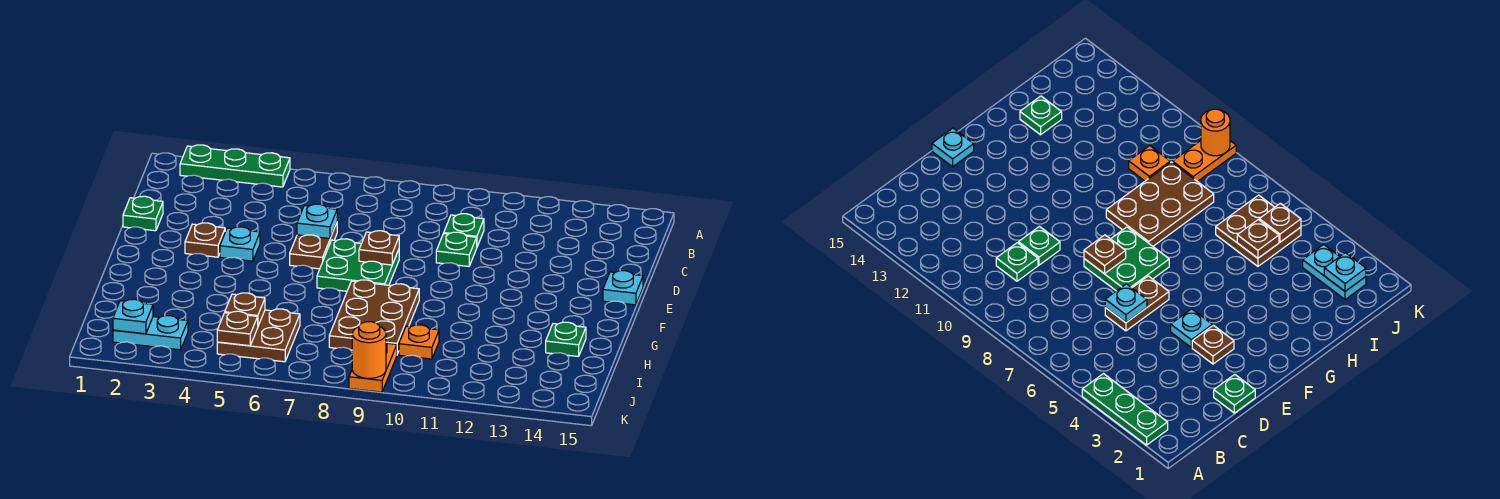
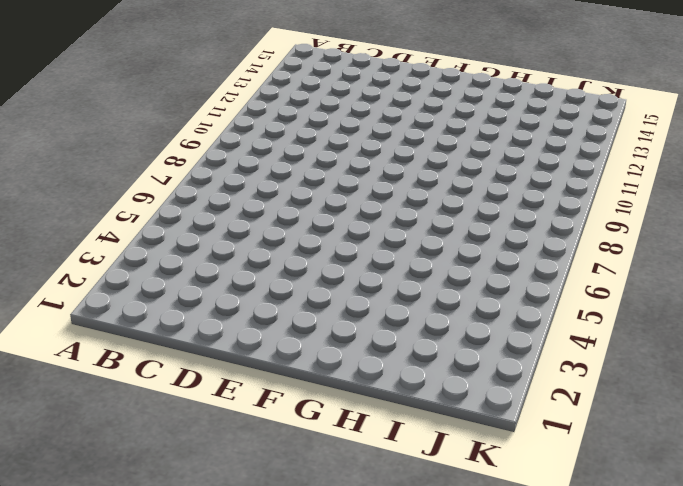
none -> green 1x3 plate [180,145,290,187]
none -> green 1x1 plate [444,214,484,247]
none -> green 1x1 plate [123,196,163,231]

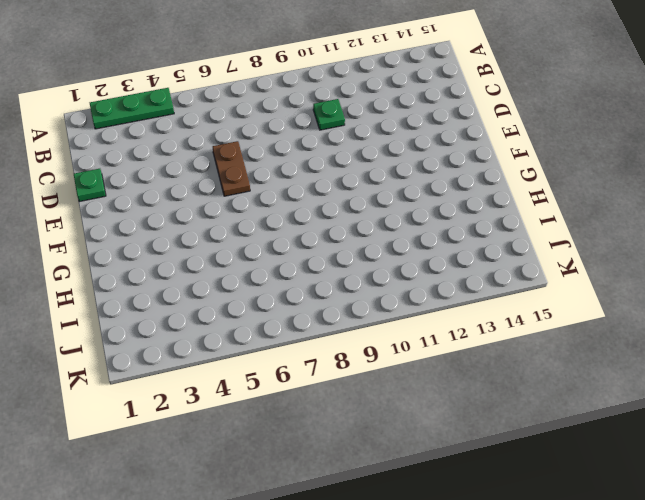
none -> green 1x1 plate [436,232,477,266]
none -> brown 1x1 plate [185,223,225,257]
none -> cyan 1x1 plate [220,227,260,261]

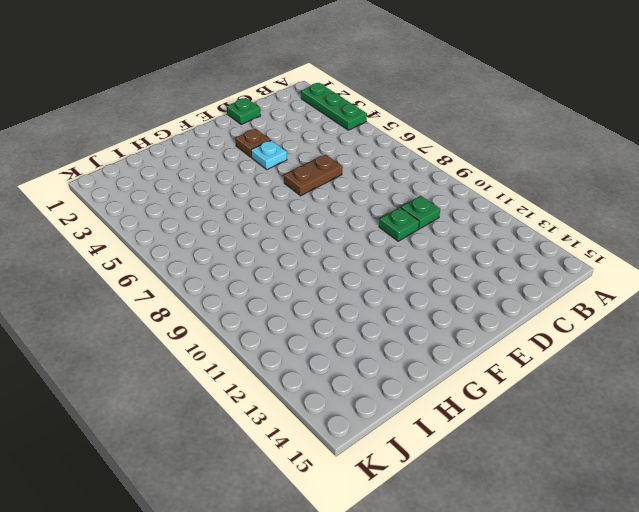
none -> green 2x2 plate [317,239,399,291]
none -> cyan 1x1 plate [603,271,643,305]
none -> brown 2x3 plate [329,280,419,354]

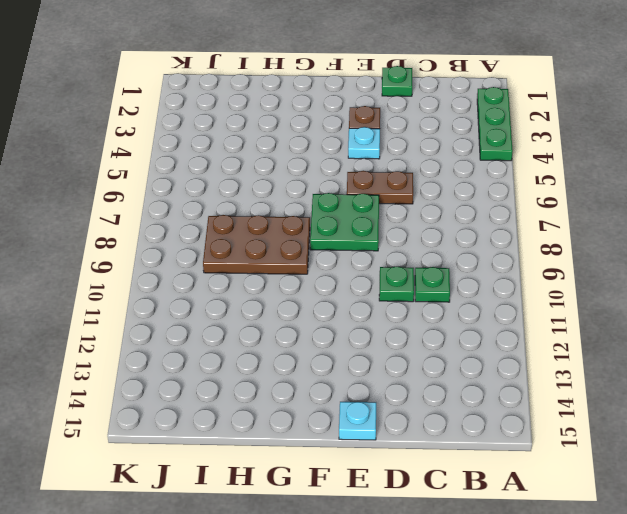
none -> green 1x1 plate [546,322,586,357]
none -> brown 2x2 plate [217,309,300,362]
none -> orange 1x1 plate [399,325,439,359]

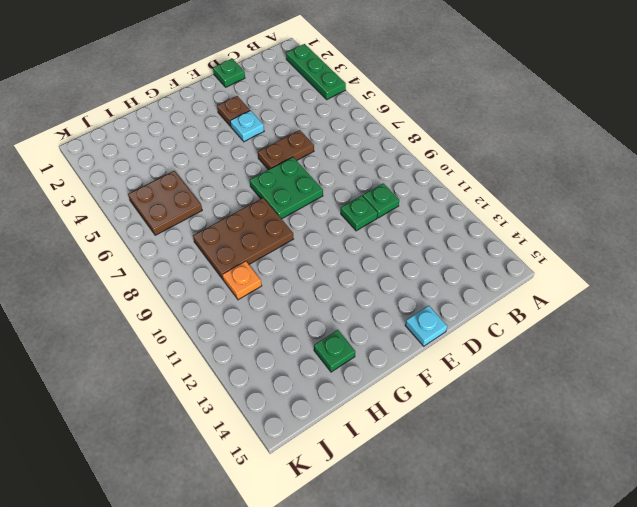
none -> cyan 1x2 plate [113,316,188,350]
none -> orange 1x2 plate [349,343,397,392]
none -> cyan 1x1 plate [297,204,337,239]

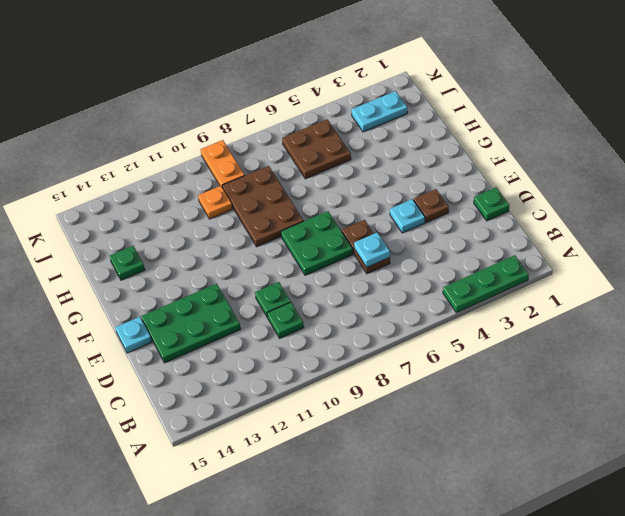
green 2x3 plate [141,284,241,363] -> none
none -> brown 1x1 plate [359,231,399,265]
none -> brown 1x1 plate [225,293,265,326]
none -> cyan 1x1 plate [113,299,153,334]

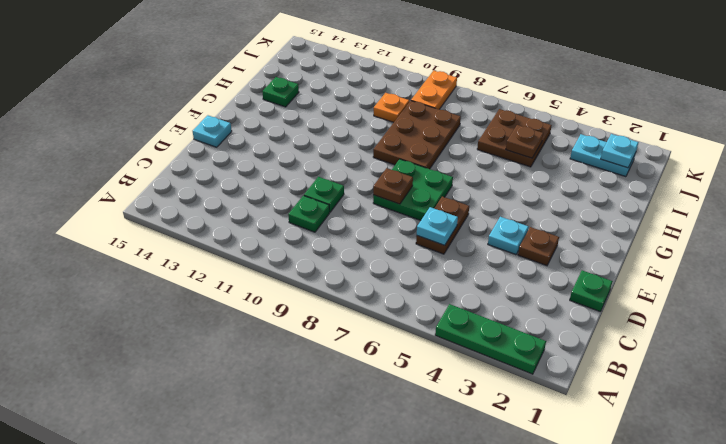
none -> brown 1x1 plate [217,311,258,346]
none -> orange 1x1 round brick [352,322,386,378]

